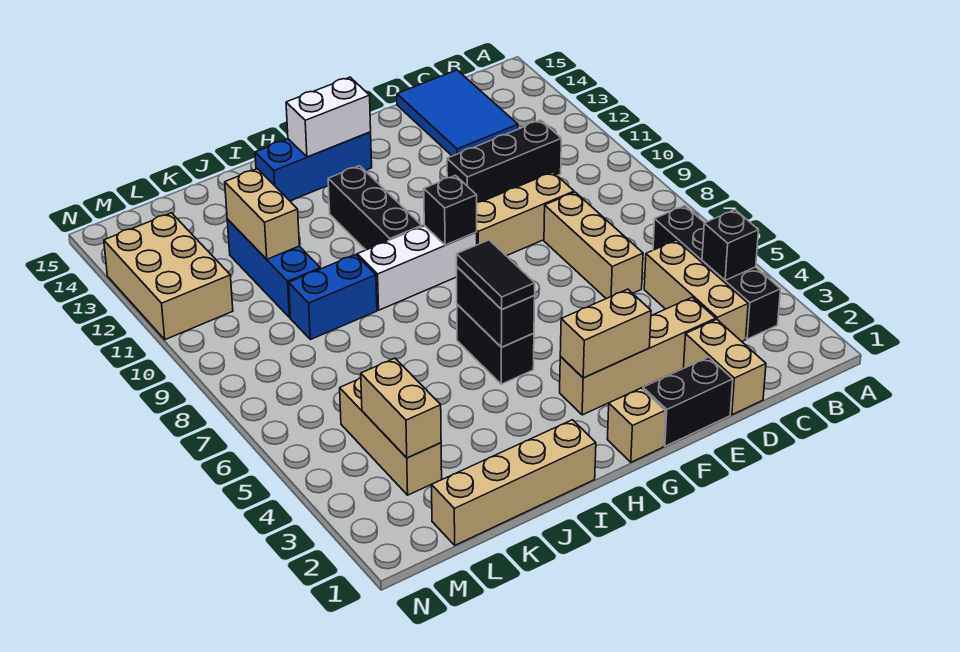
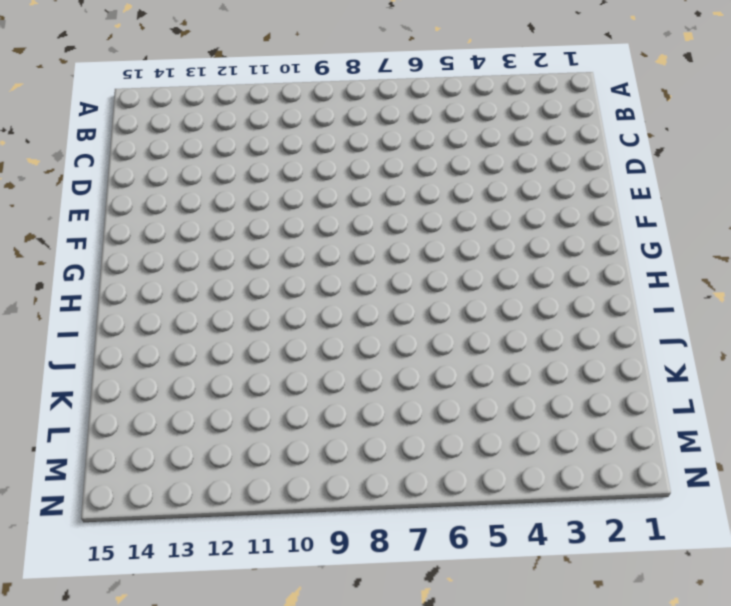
none -> black 1x4 brick [653,206,781,339]
none -> tan 1x3 brick [644,240,748,341]
none -> black 1x3 brick [447,120,561,202]

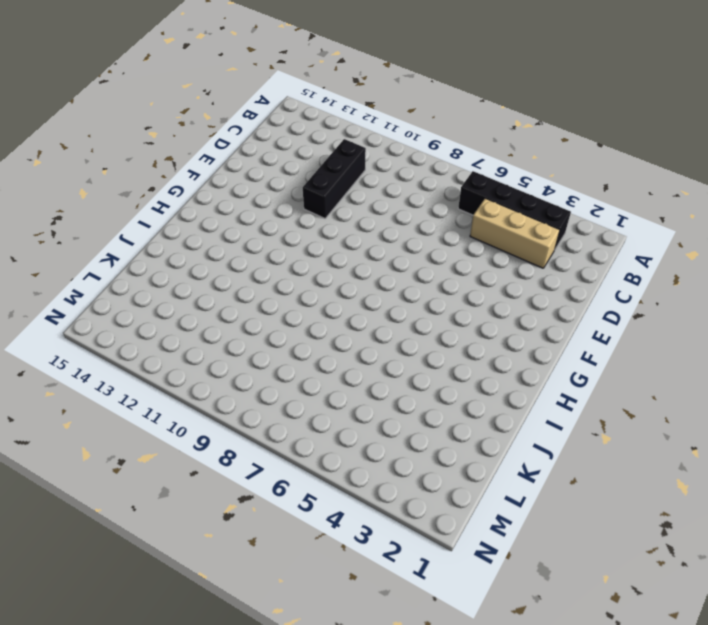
none -> blue 2x3 tile [397,70,518,156]
none -> tan 1x2 brick [684,319,766,415]
none -> tan 1x4 brick [560,297,716,415]

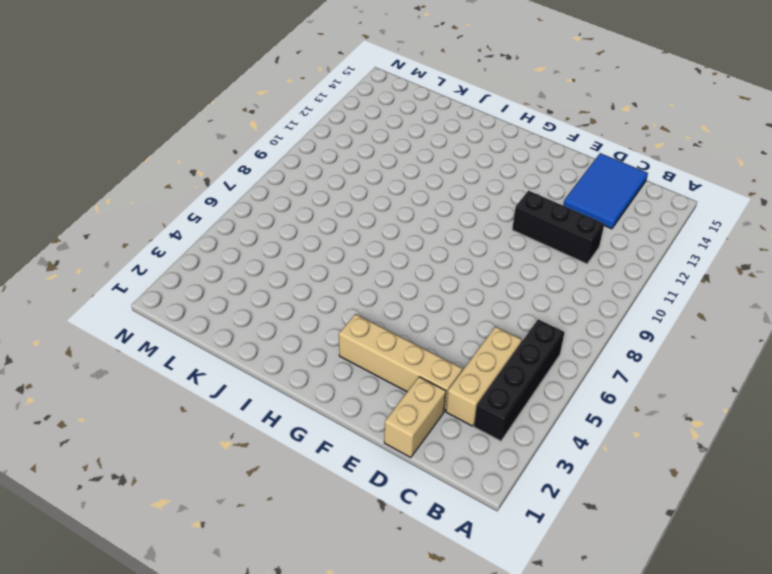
none -> tan 1x3 brick [544,192,643,299]
none -> tan 1x3 brick [477,172,574,256]
none -> black 1x2 brick [643,357,733,446]

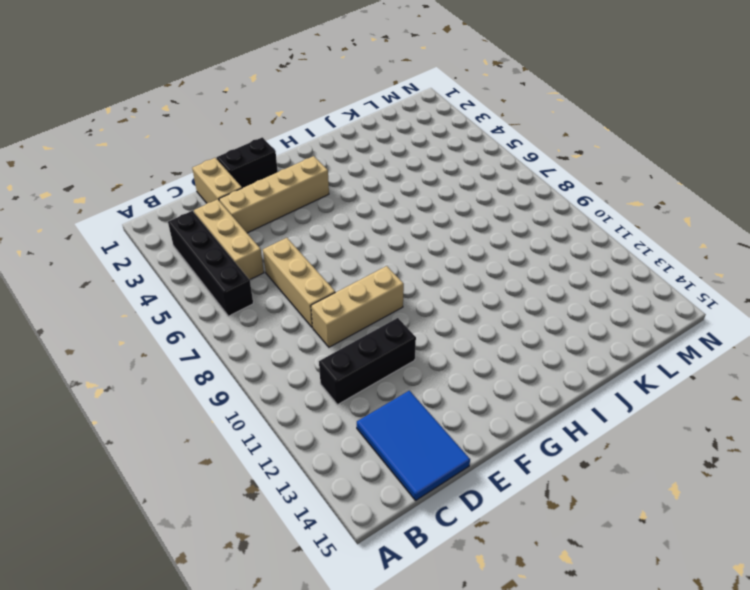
none -> tan 1x1 brick [607,388,665,462]
none -> white 1x3 brick [357,226,477,310]
none -> blue 1x3 brick [255,132,372,201]

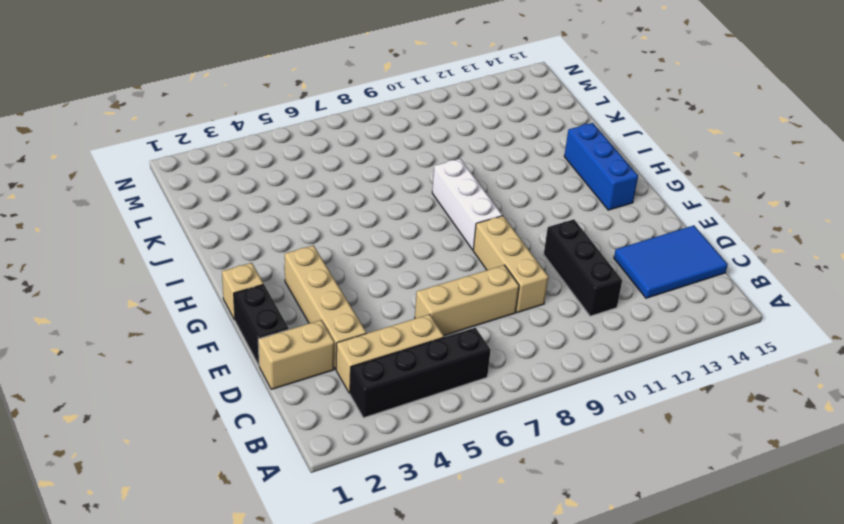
none -> black 1x2 brick [457,304,534,384]
none -> black 1x3 brick [328,166,422,250]
none -> tan 1x4 brick [432,420,596,545]

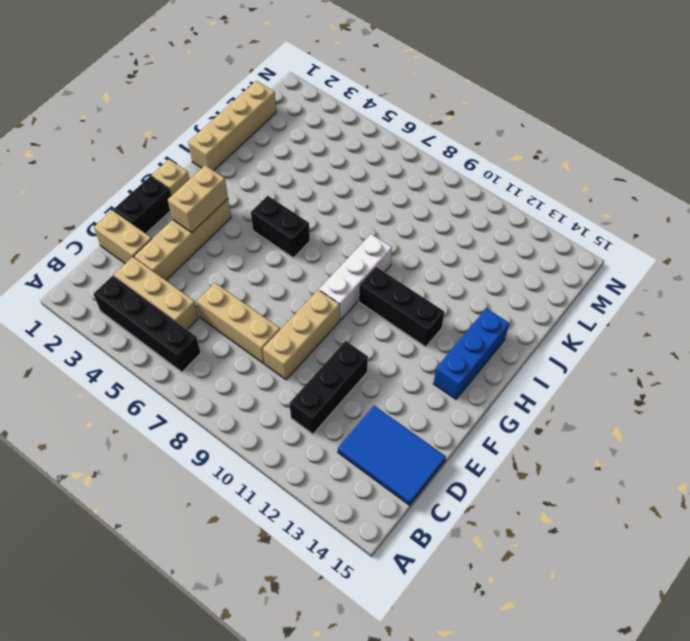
none -> blue 1x2 brick [289,255,377,340]
none -> blue 1x3 brick [227,219,320,318]
none -> tan 1x3 brick [340,378,442,495]

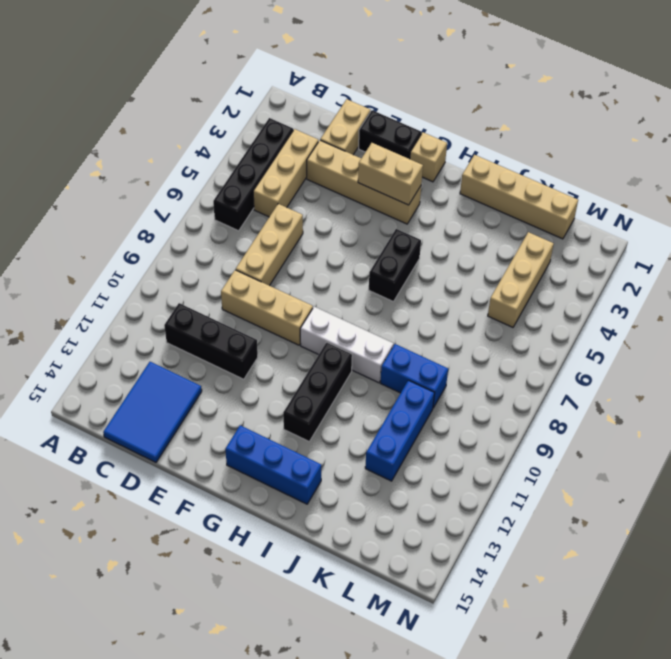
none -> tan 2x3 brick [104,213,233,340]
none -> black 1x1 brick [702,210,759,280]
none -> black 1x1 brick [424,175,477,245]

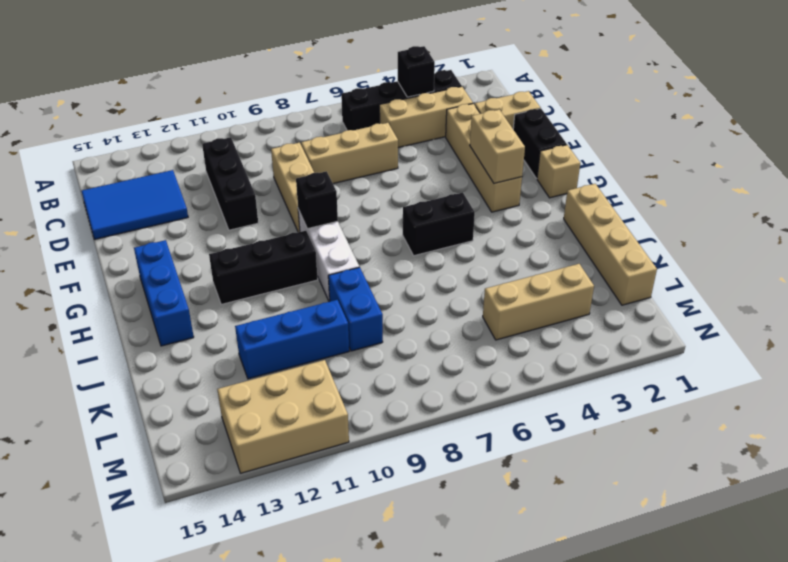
none -> white 1x2 brick [286,77,371,157]
none -> black 1x2 brick [457,267,535,347]
none -> tan 1x2 brick [225,169,299,259]

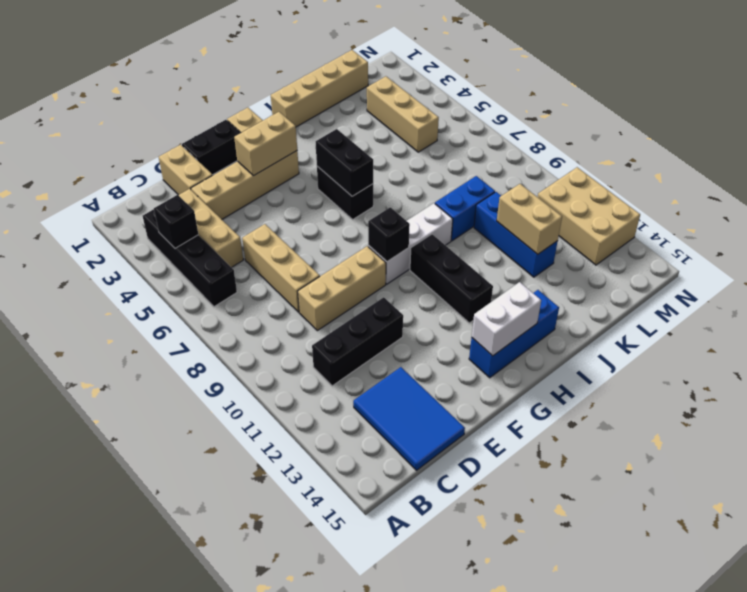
none -> tan 1x2 brick [361,358,441,458]
none -> black 1x2 tile [457,240,535,309]

